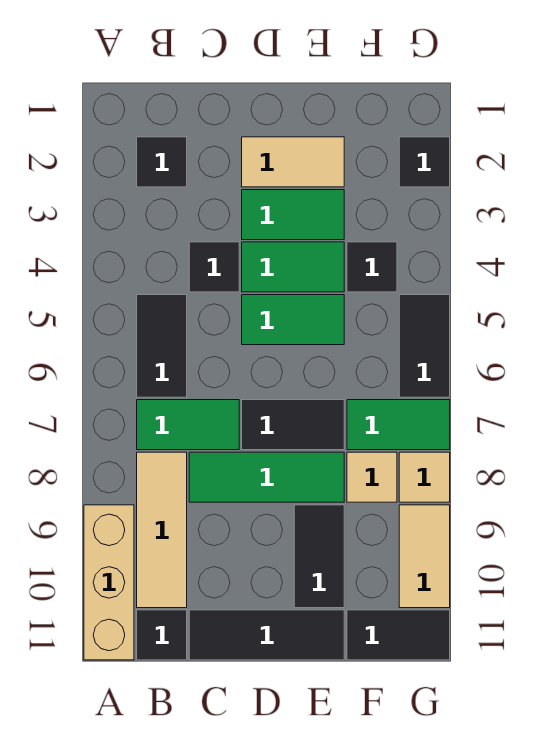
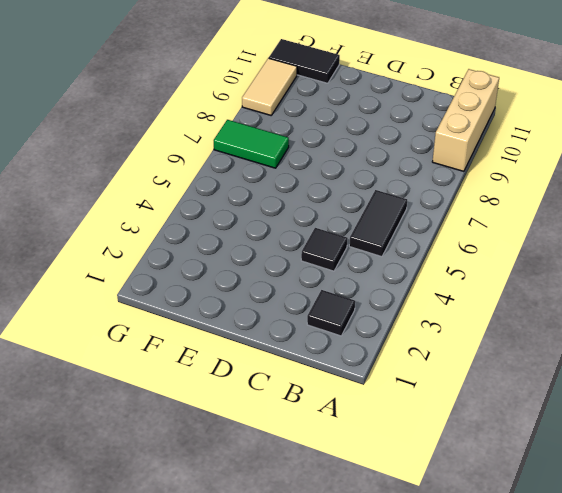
none -> green 1x2 tile [137,400,239,450]
none -> tan 1x3 tile [137,452,187,608]
none -> black 1x1 tile [137,610,187,660]

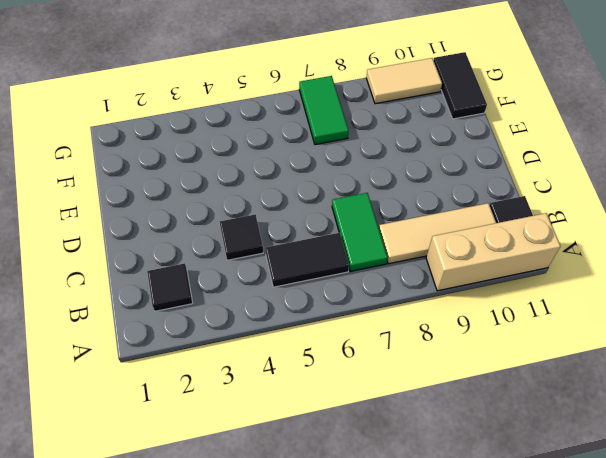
none -> green 1x3 tile [189,452,344,502]
none -> black 1x3 tile [189,610,344,660]
none -> tan 1x2 tile [242,137,344,187]

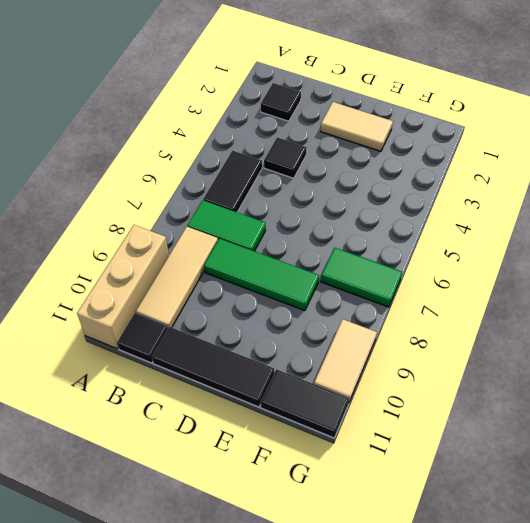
none -> green 1x2 tile [242,190,344,240]
none -> green 1x2 tile [242,242,344,292]
none -> green 1x2 tile [242,295,344,345]

